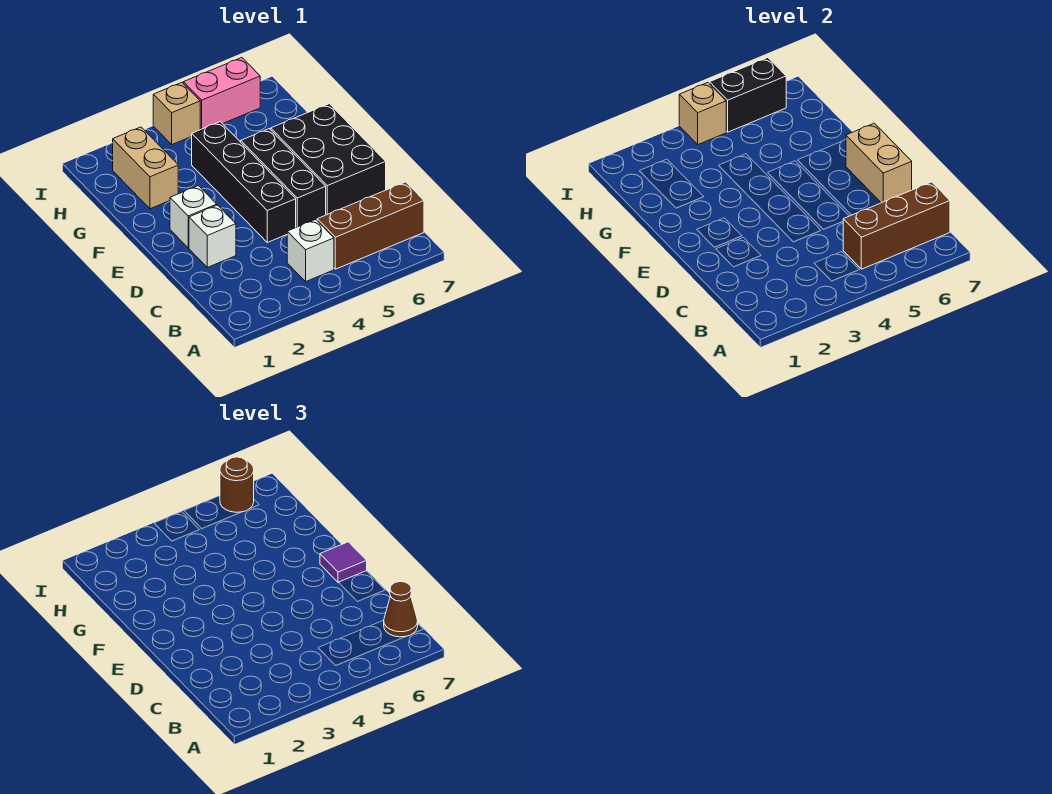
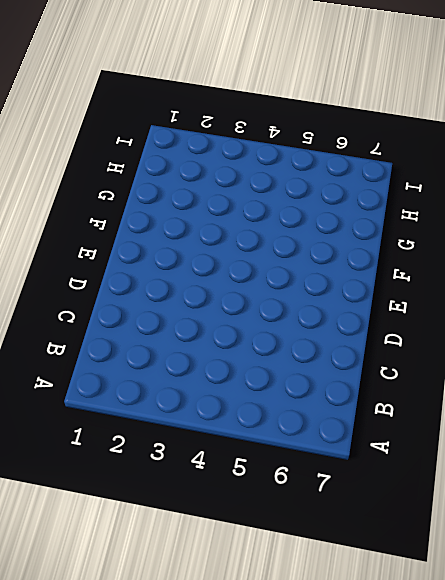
none -> white 1x1 brick [287,219,334,281]
none -> brown 1x3 brick [317,182,424,269]
none -> white 1x1 brick [189,205,236,267]

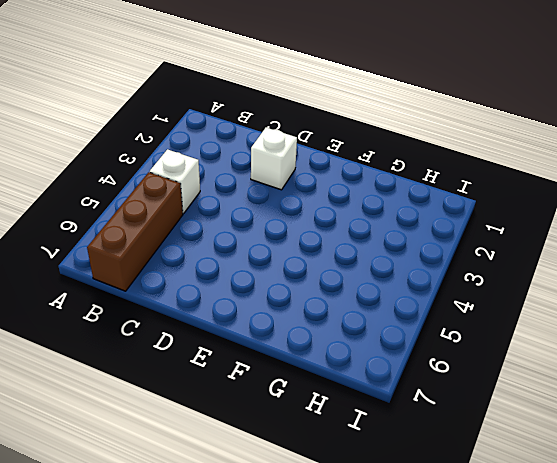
none -> black 1x4 brick [192,122,296,242]
none -> black 1x3 brick [241,129,326,227]
none -> black 2x3 brick [271,104,386,215]

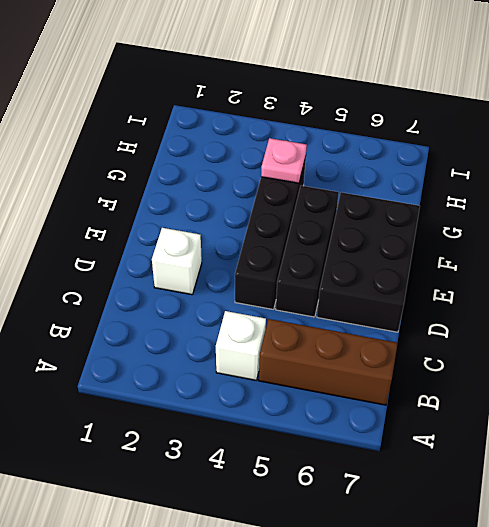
pink 1x1 plate [261,138,307,183] -> none
none -> white 1x1 brick [170,186,217,248]
none -> tan 1x2 brick [113,127,178,209]
none -> tan 1x1 brick [153,83,200,144]

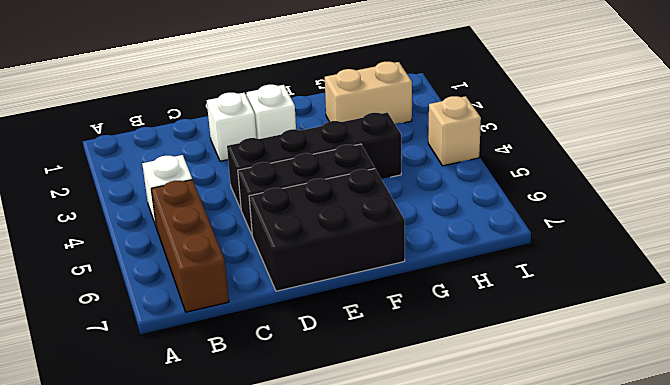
none -> pink 1x2 brick [183,58,260,130]
none -> brown 1x3 brick [843,182,950,269]
none -> tan 1x2 brick [846,123,912,203]

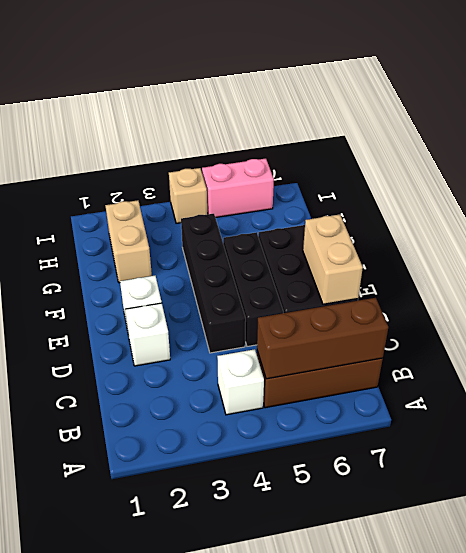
none -> tan 1x1 brick [679,83,726,144]
none -> black 1x2 brick [709,58,786,132]
none -> brown 1x1 cone [384,582,418,637]

